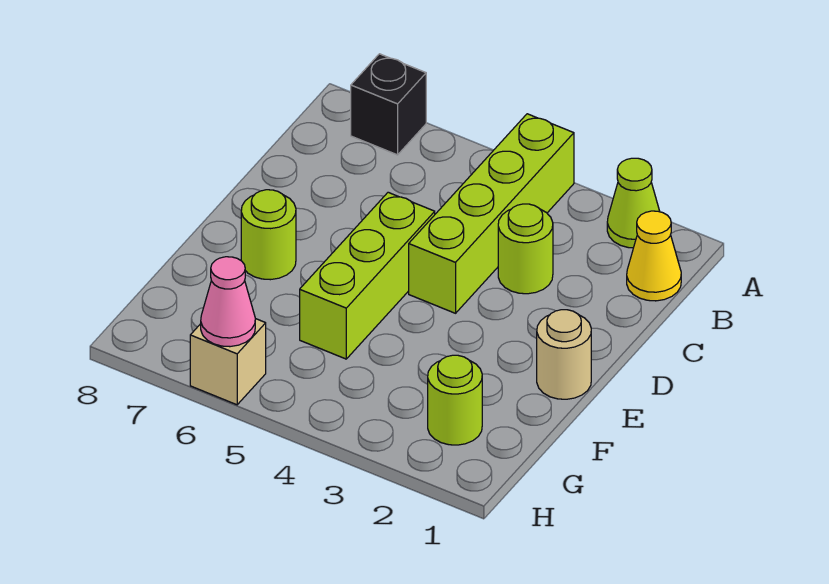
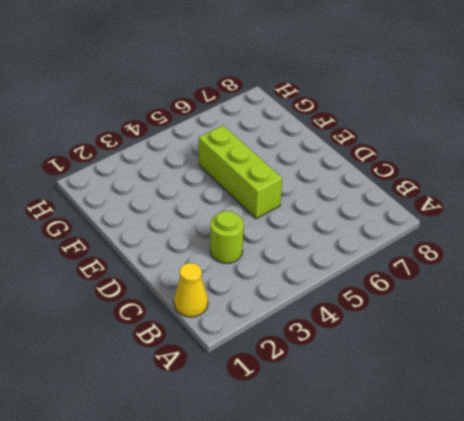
none -> lime 1x1 cone [607,158,660,248]
none -> lime 1x4 brick [409,114,574,313]

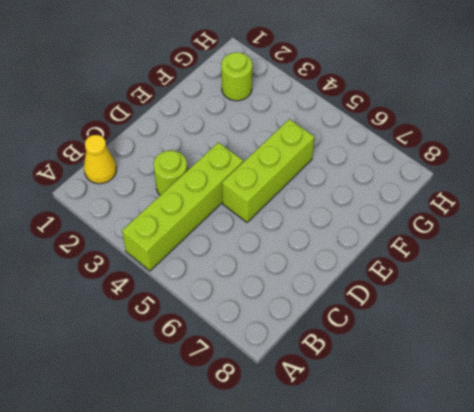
none -> lime 1x1 cone [607,158,660,248]
none -> black 1x1 brick [351,54,426,155]

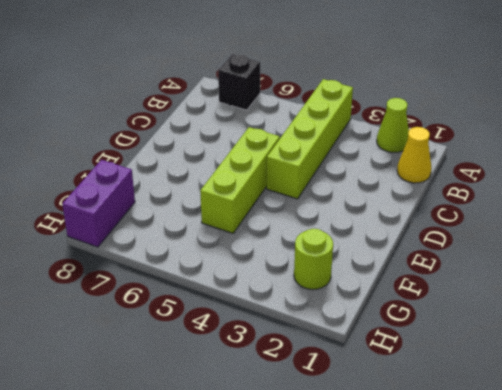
purple 1x2 brick [62,160,135,247] -> none
none -> lime 1x1 round brick [498,204,553,294]
none -> tan 1x1 round brick [537,310,591,399]

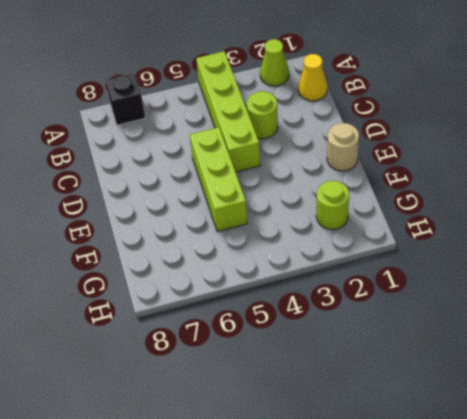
none -> lime 1x1 round brick [241,190,296,280]
none -> tan 1x1 brick [190,319,266,405]

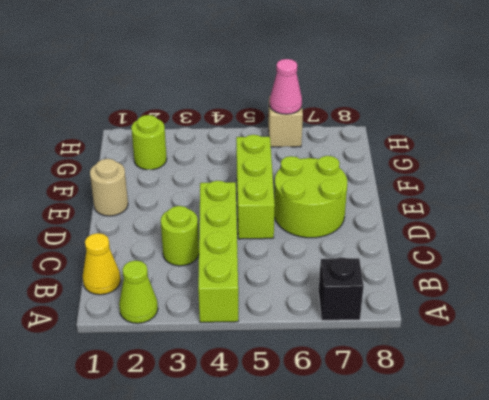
lime 2x2 round brick [274,156,347,238] -> lime 1x1 round brick [241,190,296,280]

